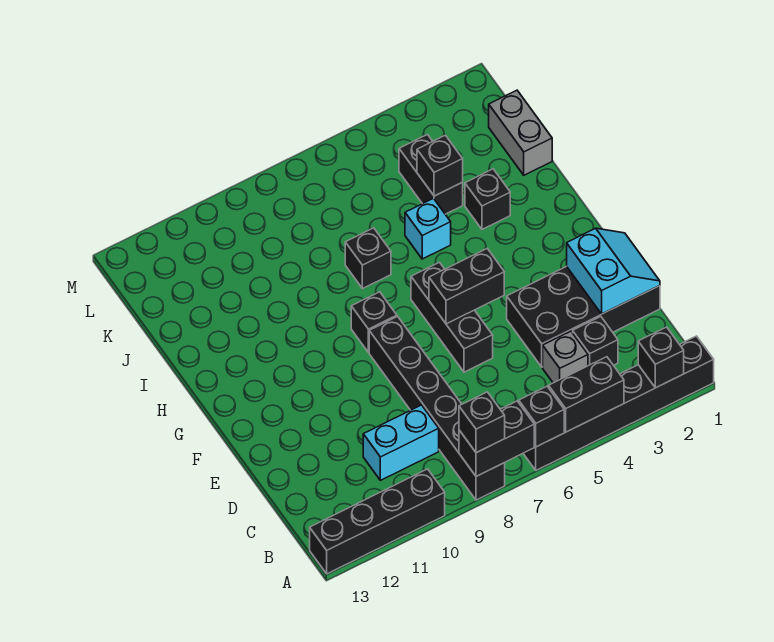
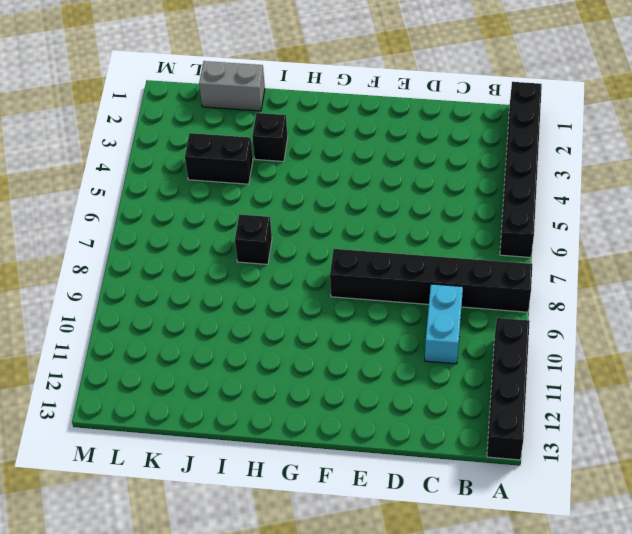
none -> black 1x1 brick [573,317,618,366]
none -> grey 1x1 brick [543,331,588,383]
none -> black 2x4 brick [507,266,660,367]

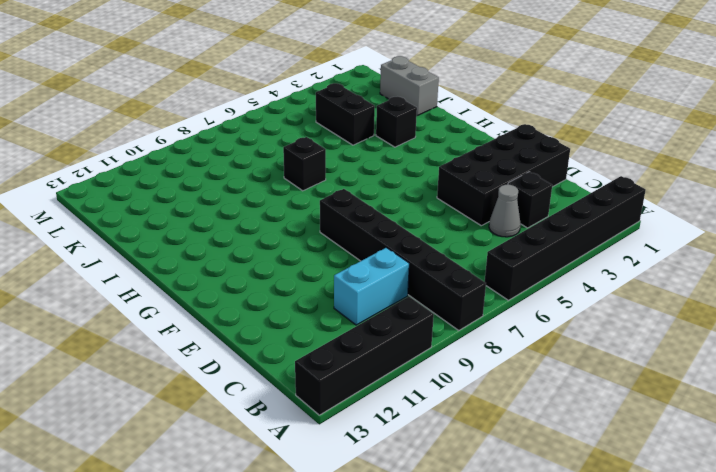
grey 1x1 cone [489,185,521,237] -> grey 1x1 brick [543,331,588,383]
none -> black 1x3 brick [411,262,493,372]
none -> black 1x1 brick [351,292,397,353]
none -> cyan 1x1 brick [405,198,451,259]

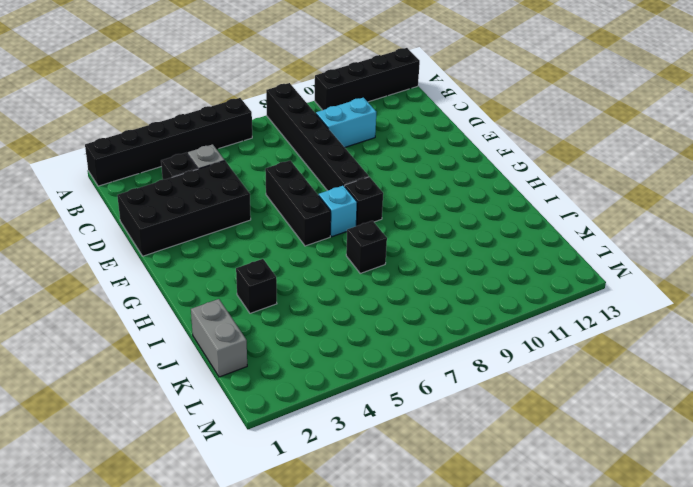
cyan 1x1 brick [319,185,357,237] -> cyan 1x1 brick moved to [405,198,451,259]
none -> black 1x2 brick [399,135,463,214]
none -> black 1x1 brick [638,327,684,388]
none -> black 1x2 brick [549,357,624,432]

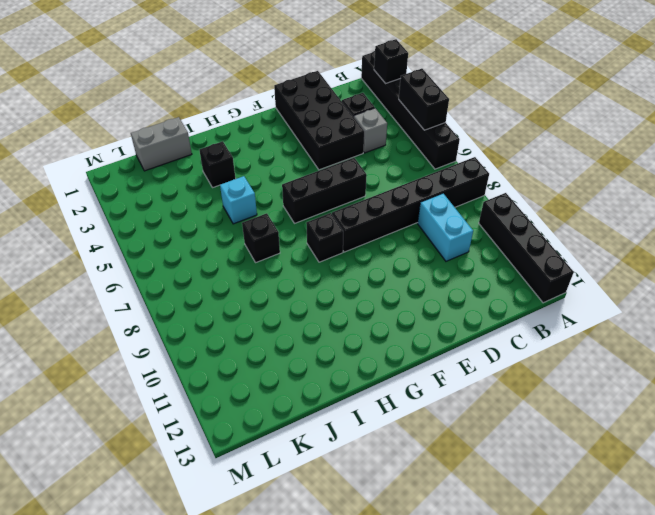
none -> black 1x2 brick [399,135,463,214]
none -> black 1x1 brick [519,386,564,447]
none -> black 1x2 brick [459,401,534,476]

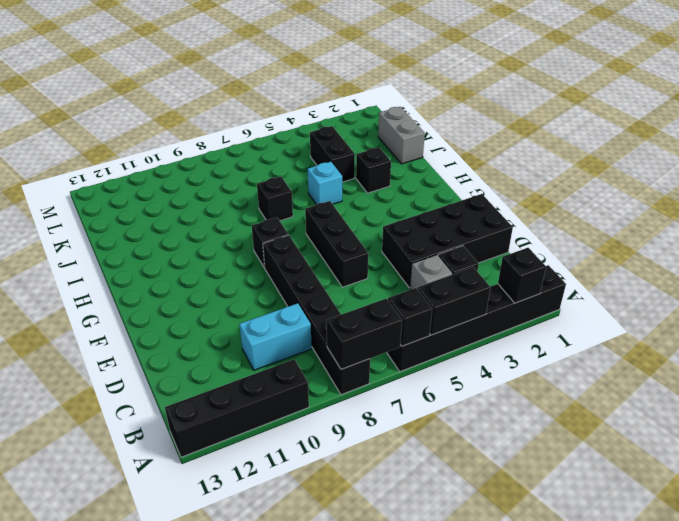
none -> cyan 2x2 slope [567,228,660,314]
none -> black 1x2 brick [429,249,504,324]
none -> black 1x1 brick [417,135,463,196]

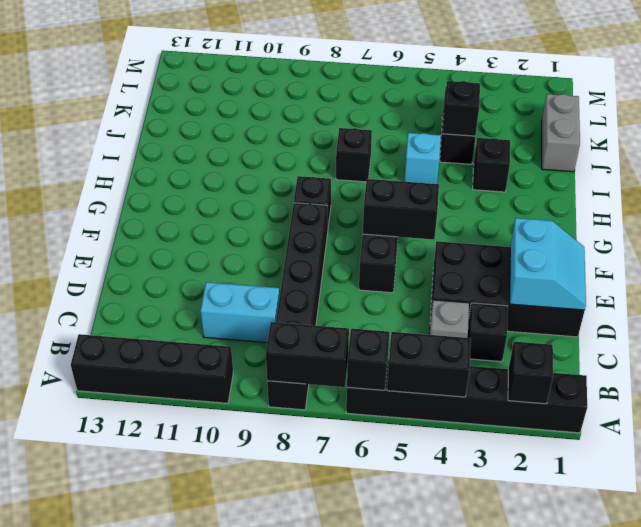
none -> black 1x1 brick [459,392,505,453]

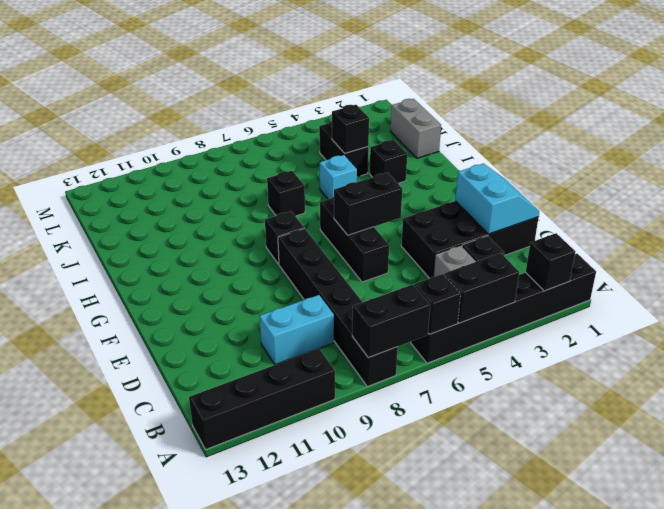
none -> black 1x1 brick [459,392,505,453]

